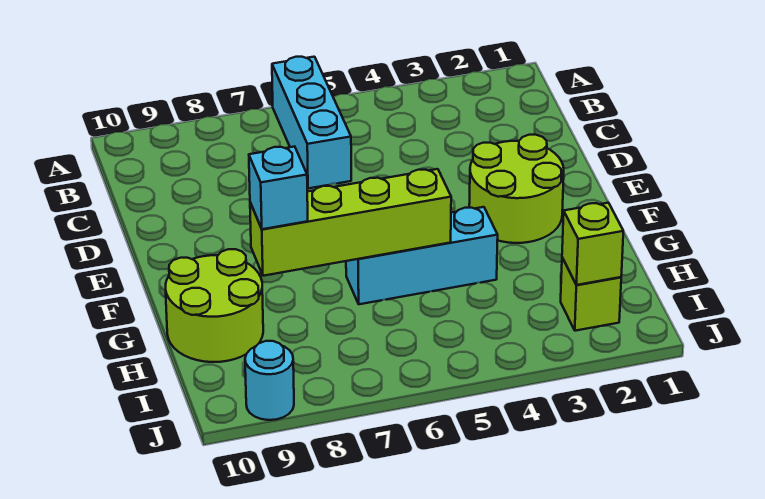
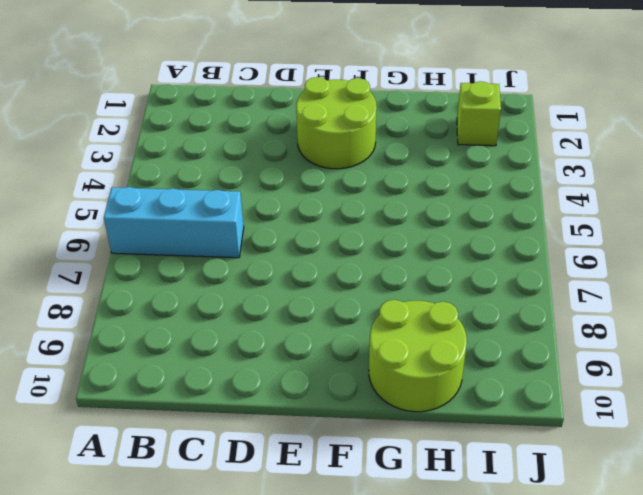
none -> cyan 1x3 brick [346,207,498,304]
none -> cyan 1x1 round brick [245,341,294,420]

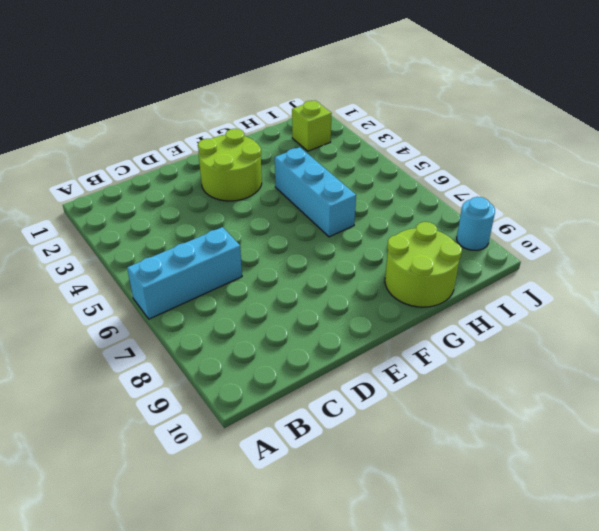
none -> lime 1x4 brick [250,169,451,276]
none -> lime 1x1 brick [562,203,623,285]

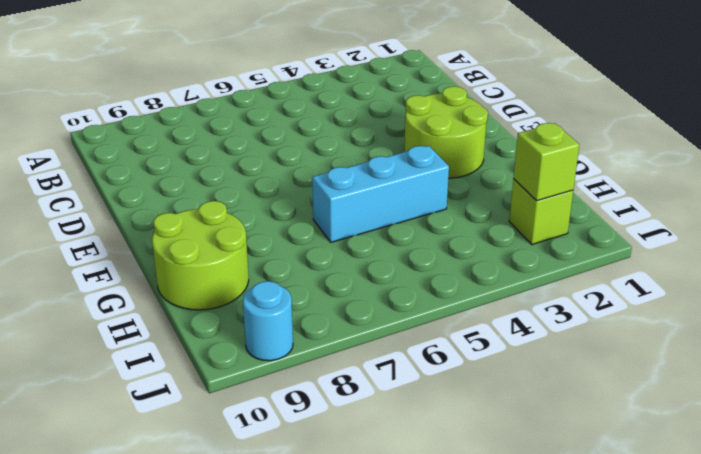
none -> cyan 1x3 brick [272,57,351,188]
none -> lime 1x4 brick [250,169,451,276]

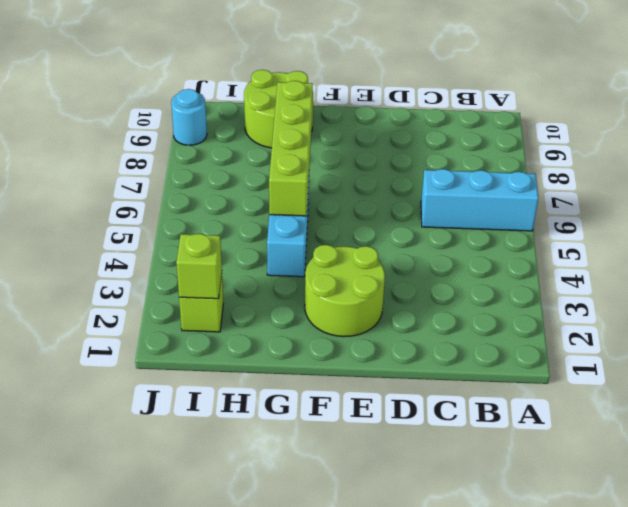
none -> cyan 1x1 brick [249,147,308,229]

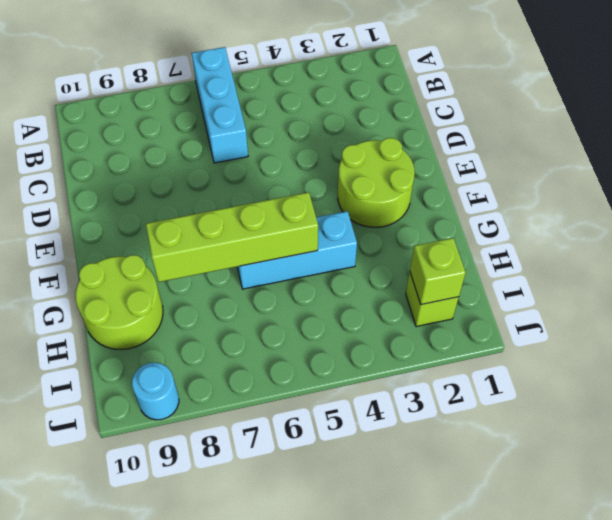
none -> cyan 1x1 brick [249,147,308,229]

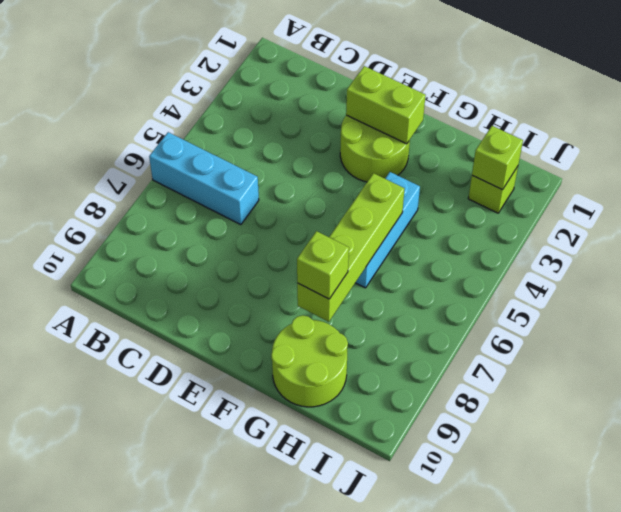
lime 1x2 brick [346,66,426,144] -> none
lime 1x1 brick [297,231,349,299] -> cyan 1x1 brick [249,147,308,229]
none -> cyan 1x1 round brick [245,341,294,420]

